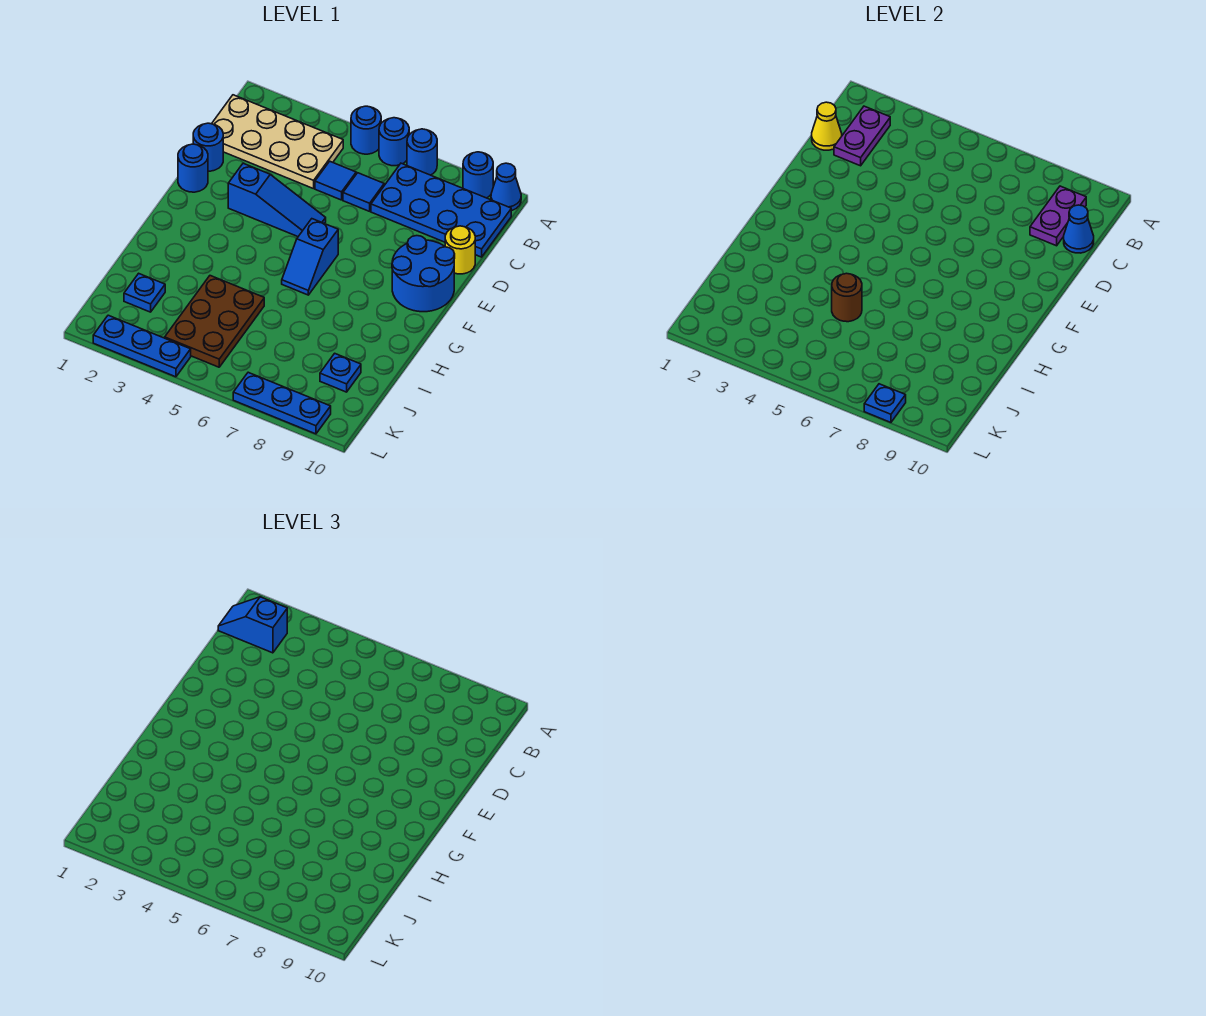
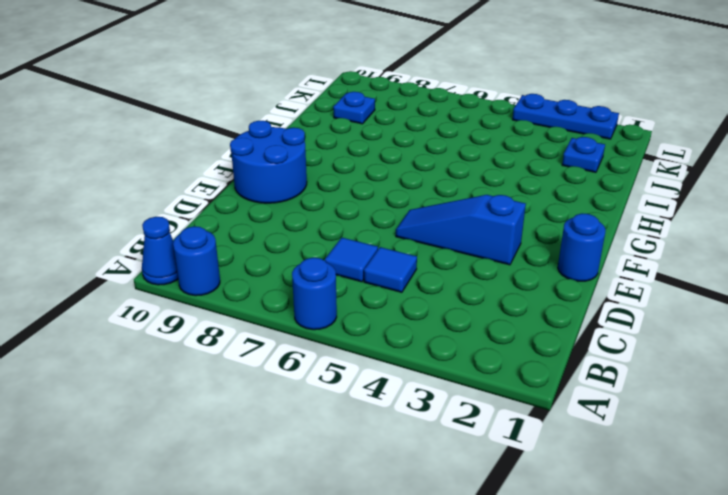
none -> blue 1x1 round brick [351,106,381,154]
none -> blue 1x1 round brick [407,129,437,175]
none -> tan 2x4 plate [212,95,343,189]

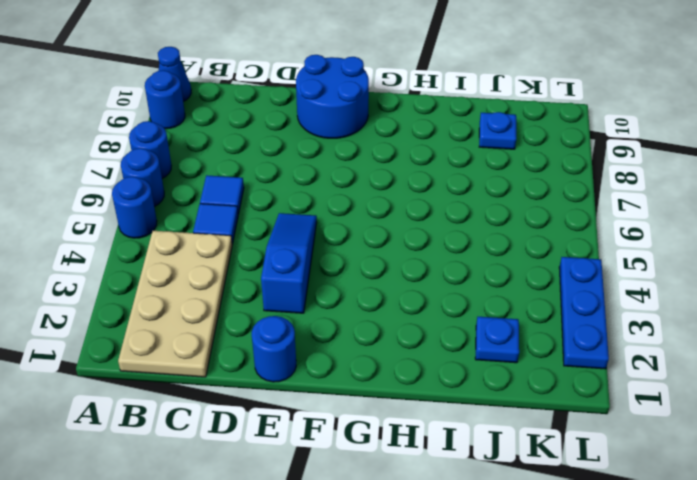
none -> blue 2x4 plate [371,163,511,257]
none -> blue 1x1 round brick [193,123,223,171]
none -> yellow 1x1 round brick [445,226,475,274]

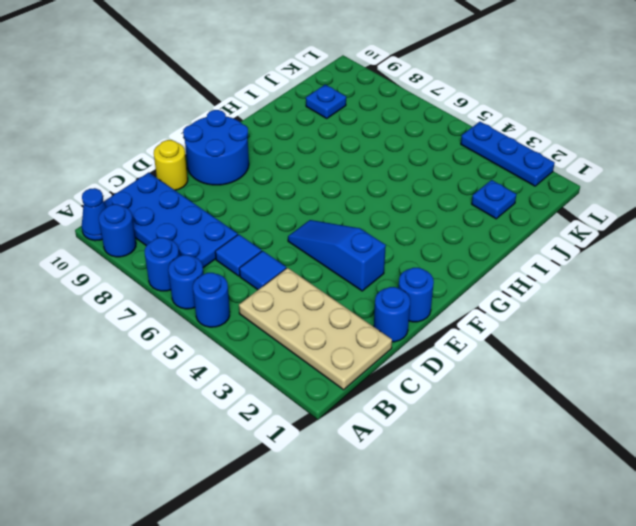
none -> blue 1x2 slope [282,219,338,295]
none -> brown 2x3 plate [165,276,264,367]
none -> blue 1x3 plate [233,372,331,434]

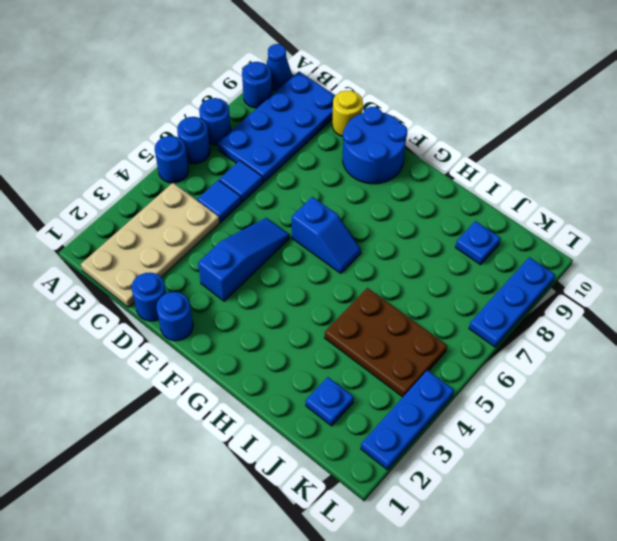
none -> purple 1x2 plate [834,106,890,166]
none -> purple 1x2 plate [1030,186,1086,246]
none -> yellow 1x1 cone [812,102,842,150]

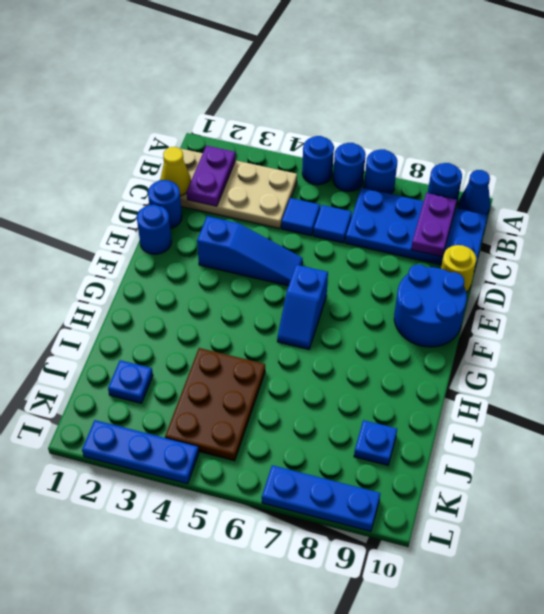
none -> blue 1x1 cone [1064,205,1094,253]
none -> brown 1x1 round brick [832,273,862,322]
none -> blue 1x1 plate [864,384,906,422]

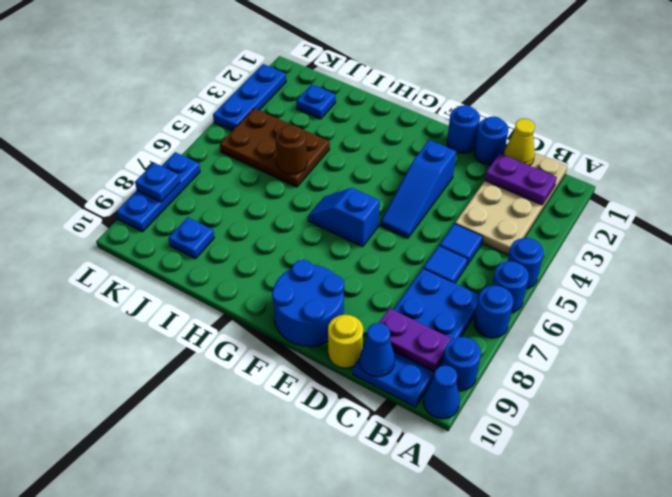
none -> blue 1x2 slope [218,597,287,653]

